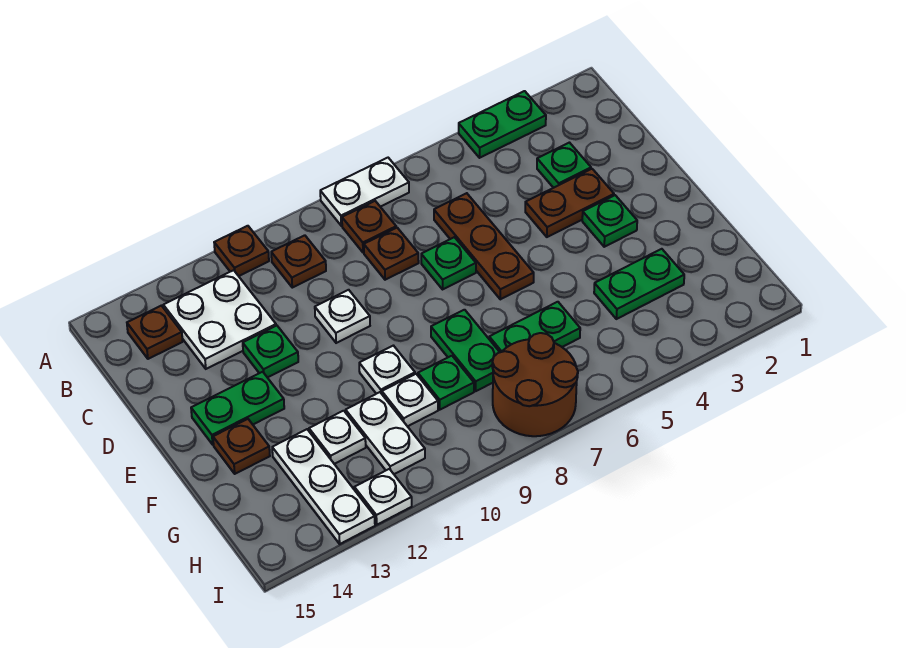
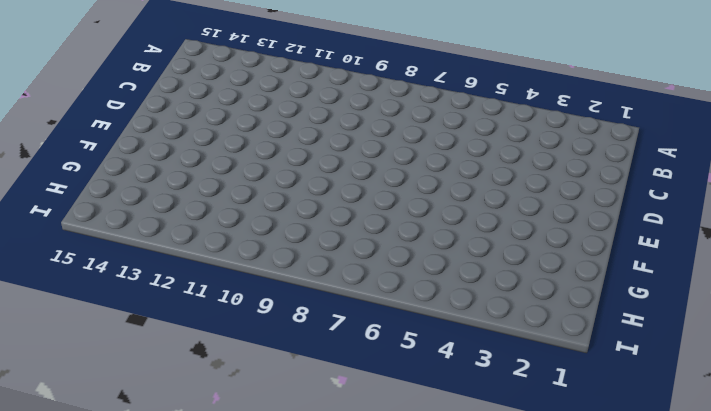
none -> green 1x2 plate [459,91,546,158]
none -> white 1x2 plate [320,158,409,226]
none -> brown 1x1 plate [214,226,269,276]

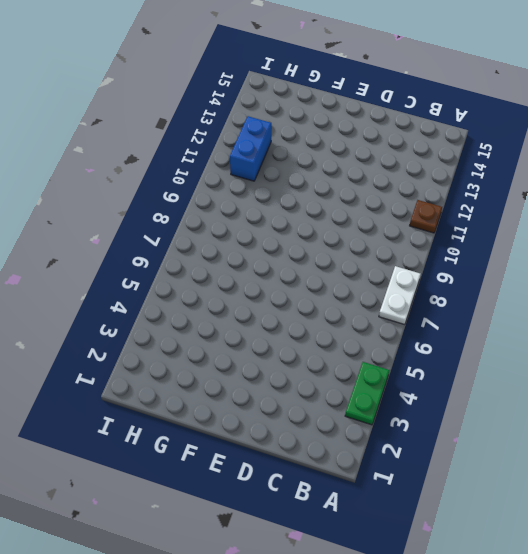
blue 1x2 brick [230,116,271,181] -> white 1x2 plate [346,392,425,474]
none -> brown 1x1 plate [342,201,396,253]
none -> brown 1x1 plate [271,235,326,288]
none -> white 2x2 plate [163,270,276,369]

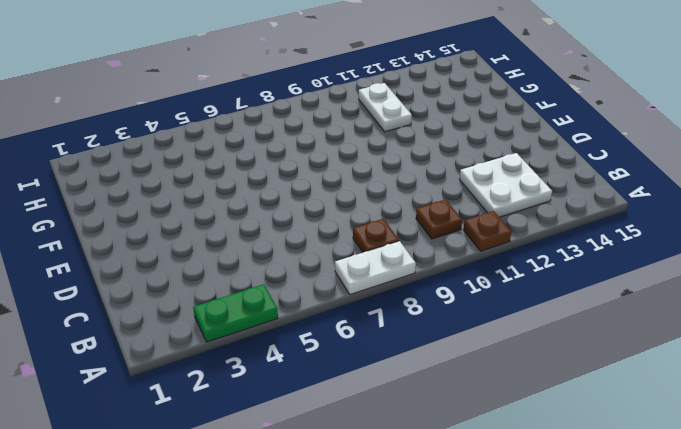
none -> brown 1x1 plate [127,306,183,359]
none -> green 1x1 plate [537,143,591,188]
none -> brown 1x3 plate [434,193,534,299]

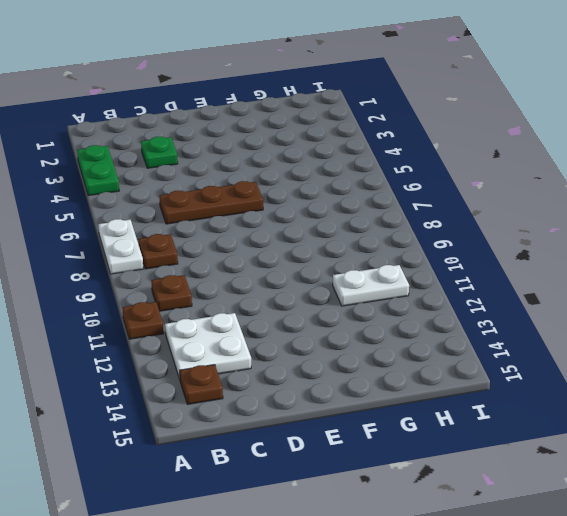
none -> brown 1x1 plate [364,228,419,280]
none -> brown 1x2 plate [525,169,614,237]
none -> green 1x1 plate [421,237,476,289]

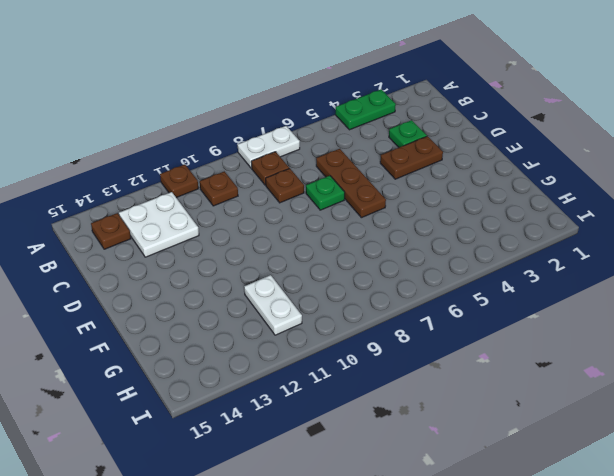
none -> white 1x1 plate [315,290,370,343]
none -> green 1x1 plate [243,326,298,378]
none -> green 1x1 plate [582,195,637,247]

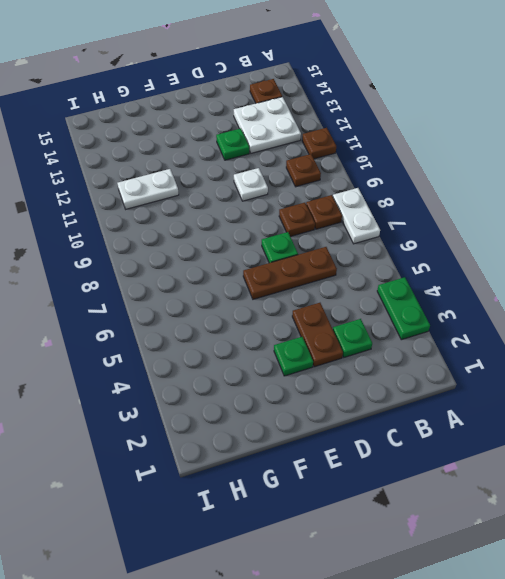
none -> green 1x2 plate [191,372,284,445]
none -> green 1x2 plate [431,310,500,391]
none -> white 1x1 plate [359,346,415,394]

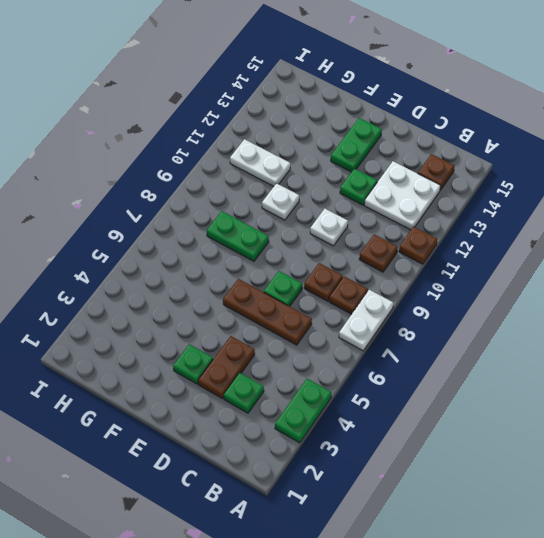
none -> brown 1x1 plate [213,419,270,474]
none -> green 1x2 plate [594,249,684,319]
none -> green 1x2 plate [489,302,580,352]

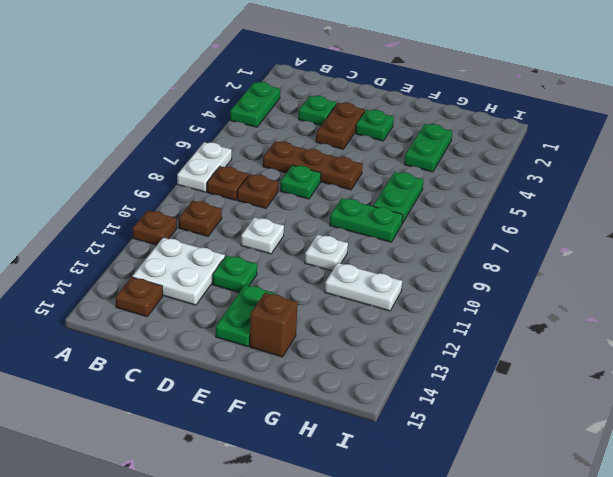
brown 1x1 brick [250,293,298,357] -> brown 1x1 plate [213,419,270,474]
none -> green 1x1 plate [418,356,474,410]
none -> white 1x1 plate [382,374,438,426]
none -> white 1x1 plate [309,411,366,464]

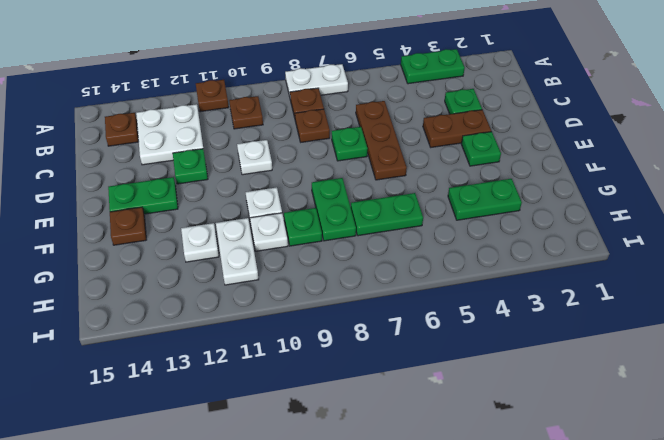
none -> white 1x3 plate [272,429,375,544]
none -> brown 2x2 round brick [492,333,578,436]
none -> white 1x1 plate [354,469,412,525]

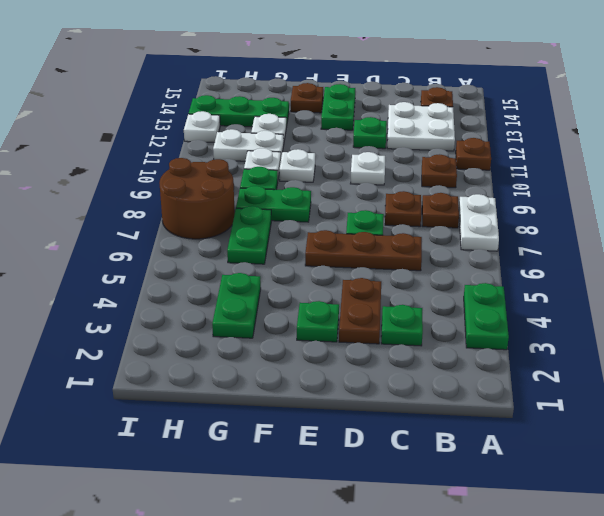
green 1x3 plate [189,95,289,127] -> white 1x3 plate [272,429,375,544]

